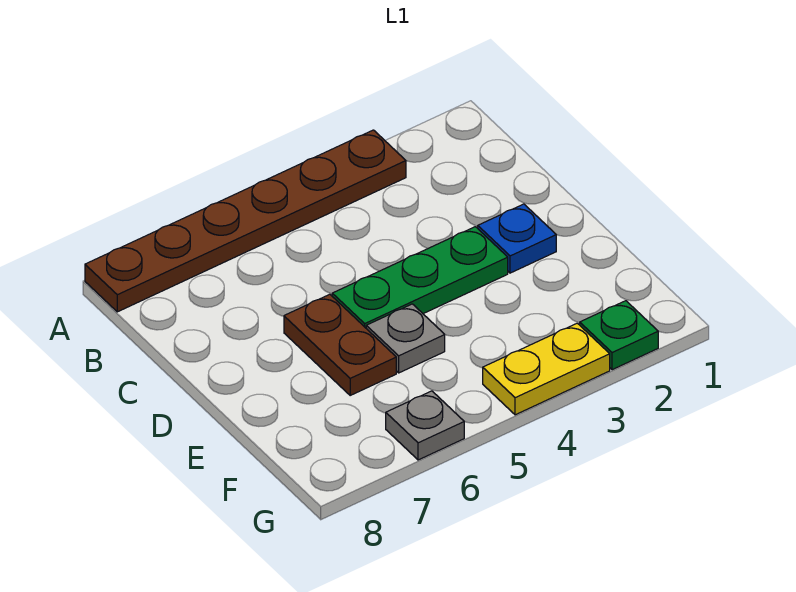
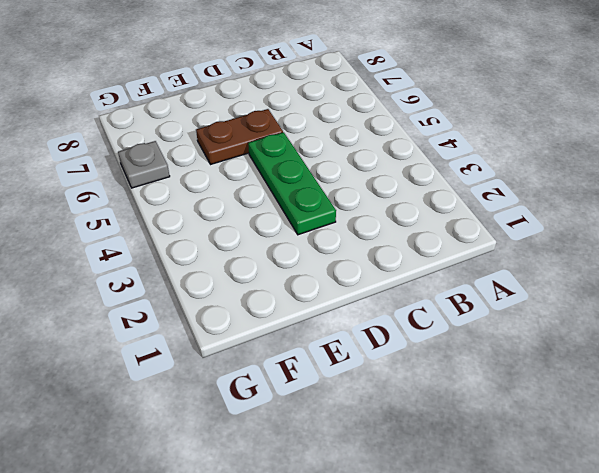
none -> brown 1x6 plate [85,130,406,312]
none -> blue 1x1 plate [478,204,556,273]

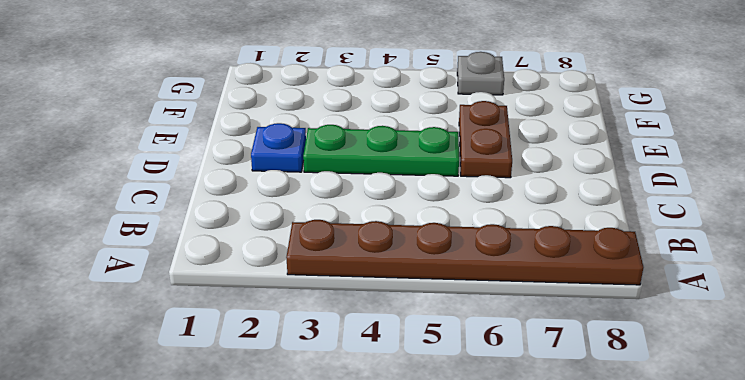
none -> grey 1x1 plate [366,304,445,373]
none -> green 1x1 plate [580,301,658,370]

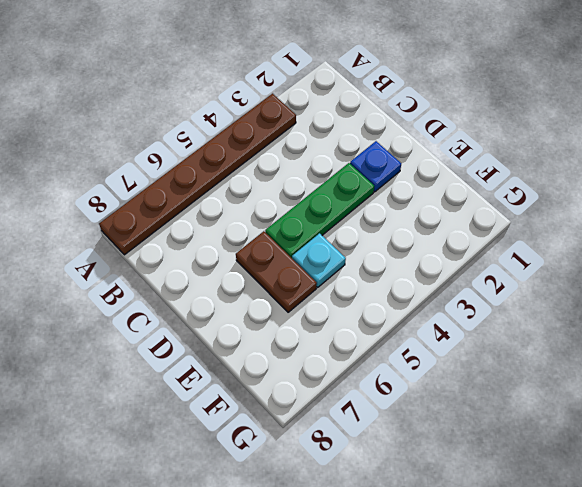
cyan 1x1 plate [292,233,346,287] -> grey 1x1 plate [366,304,445,373]
none -> green 1x1 plate [580,301,658,370]
none -> yellow 1x2 plate [483,323,610,415]

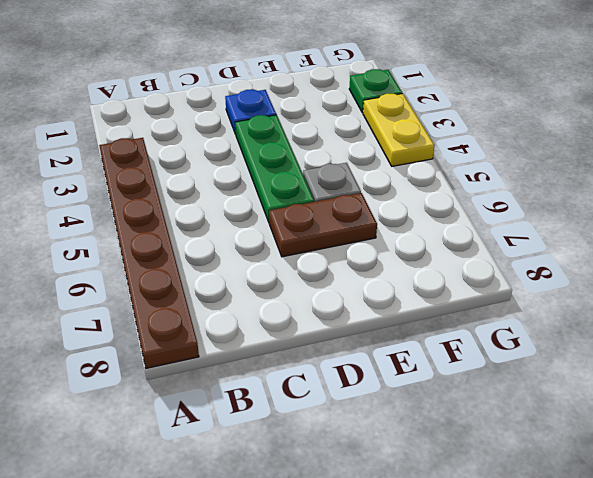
none -> grey 1x1 plate [386,391,464,460]

